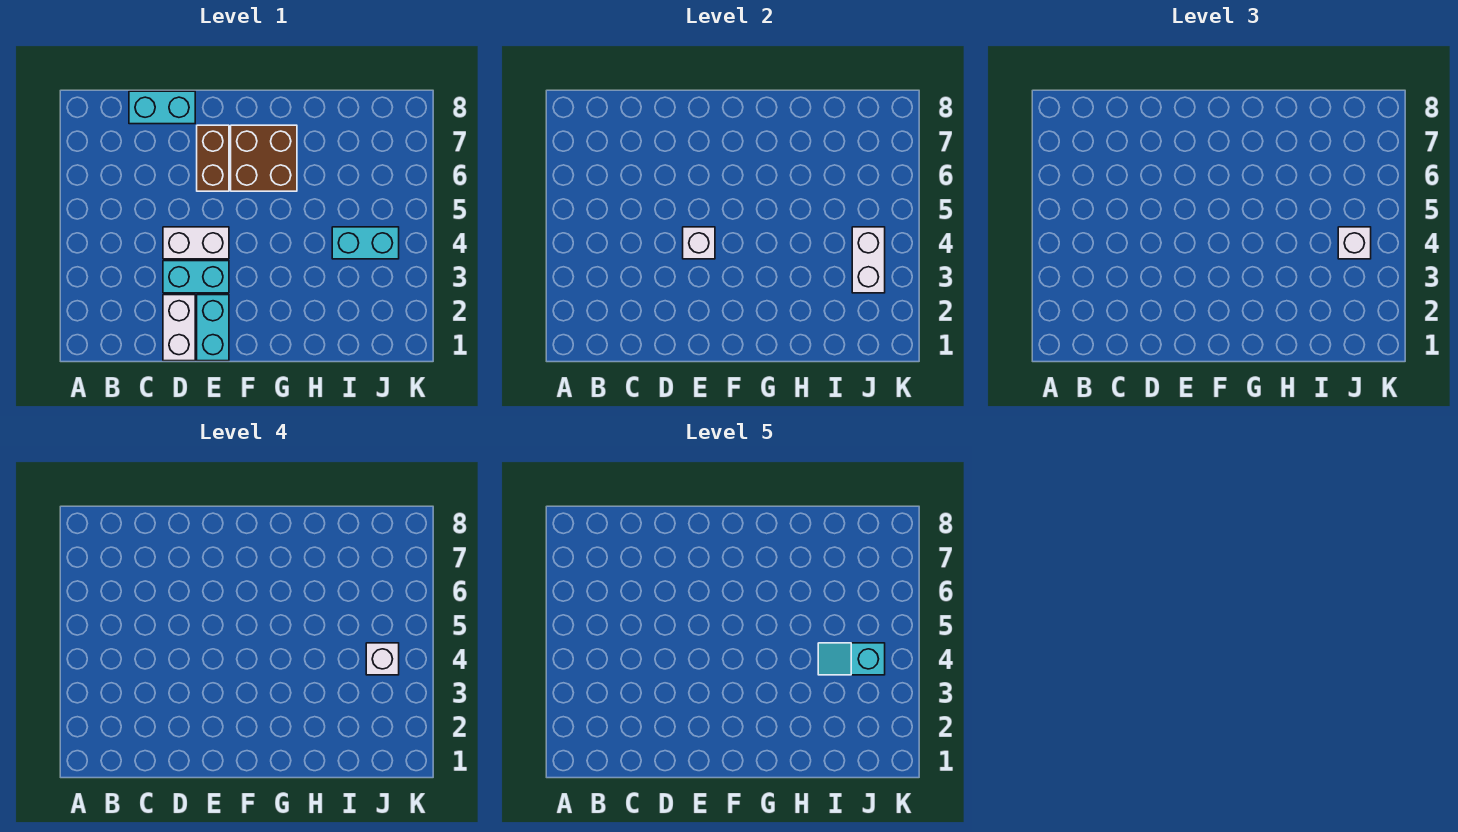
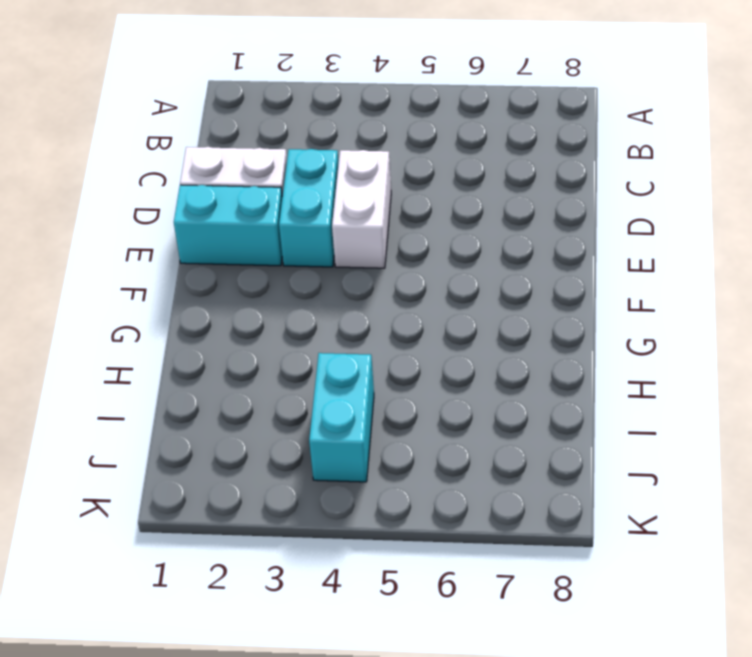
none -> cyan 1x2 brick [129,91,195,124]
none -> brown 1x2 brick [197,125,229,191]
none -> brown 2x2 brick [231,125,297,191]

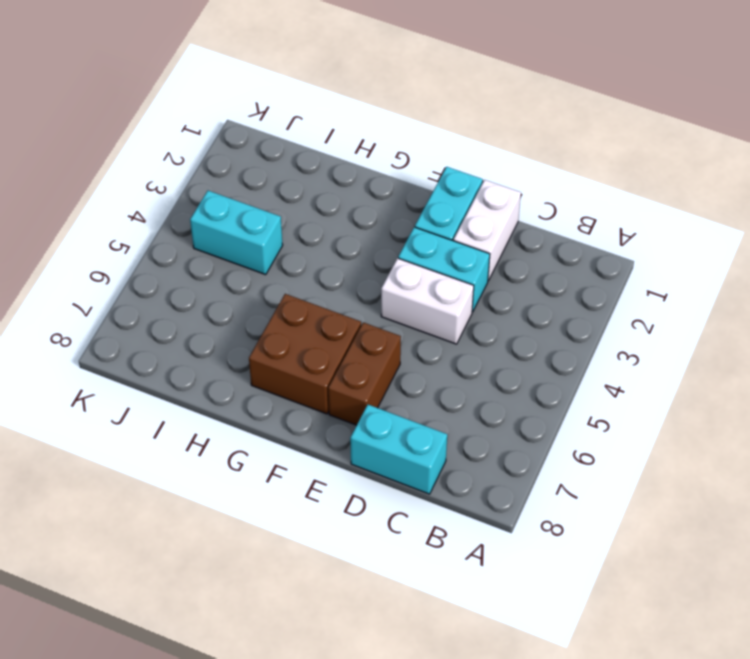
none -> white 1x1 brick [683,227,715,259]
none -> white 1x2 brick [852,227,885,293]
none -> white 1x1 brick [1338,227,1371,259]

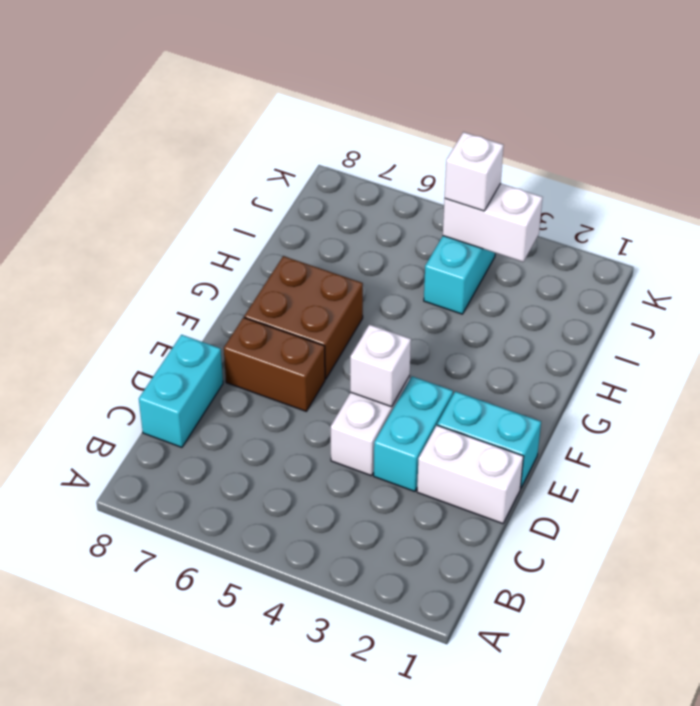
none -> white 1x1 brick [366,643,399,675]
none -> cyan 1x2 slope [818,643,885,675]

